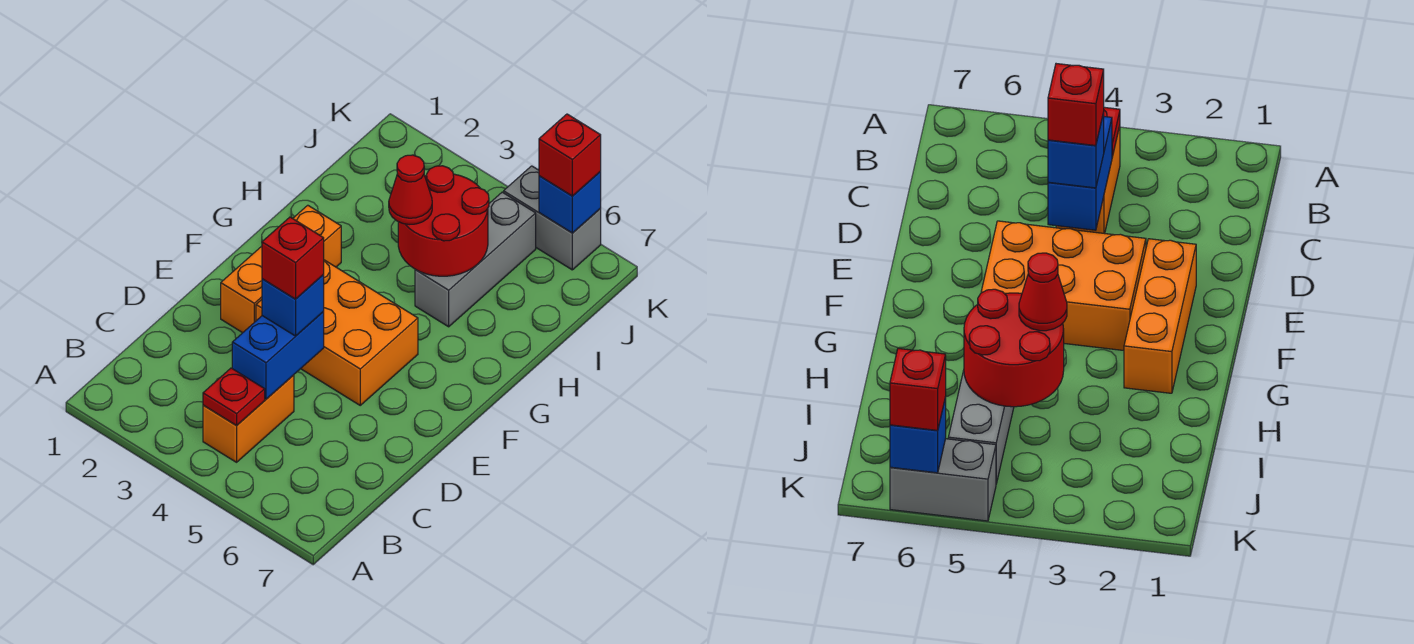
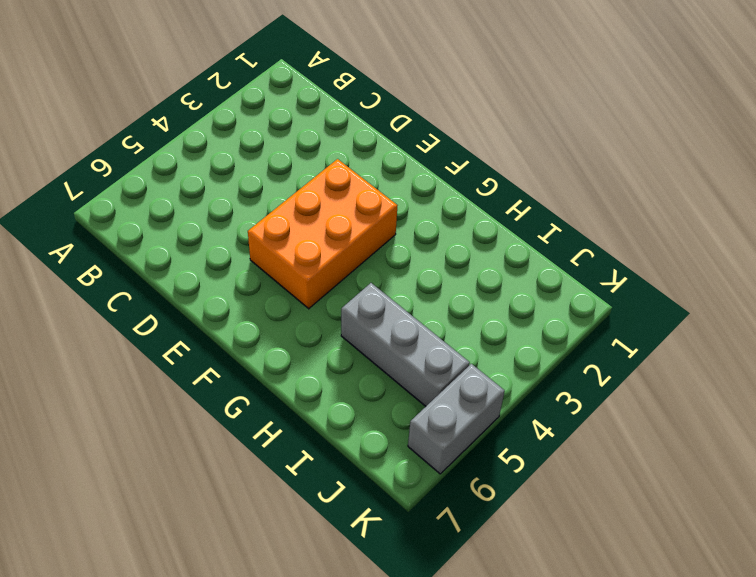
none -> orange 1x2 brick [203,375,294,462]
none -> orange 1x3 brick [221,205,341,333]
none -> red 1x1 plate [203,368,265,425]

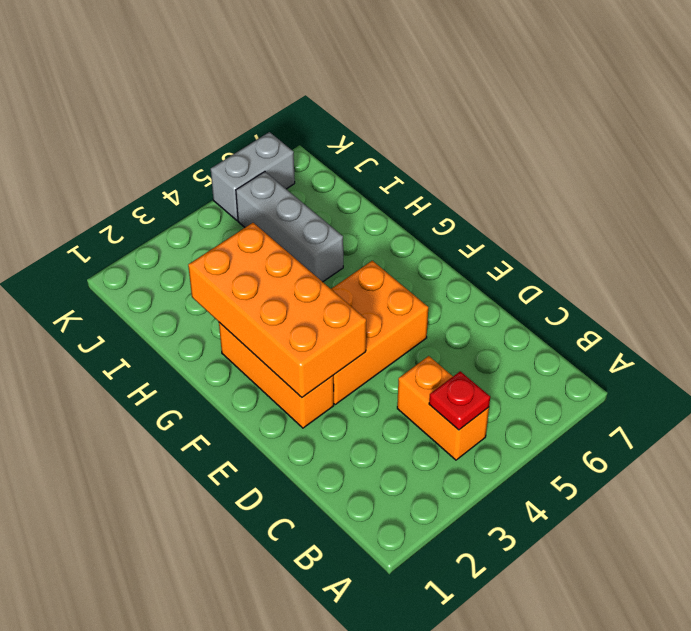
orange 2x4 brick [188,223,366,397] -> none
none -> blue 1x2 brick [232,312,324,399]
none -> red 2x2 round brick [398,166,489,276]
none -> blue 1x1 brick [539,172,601,233]

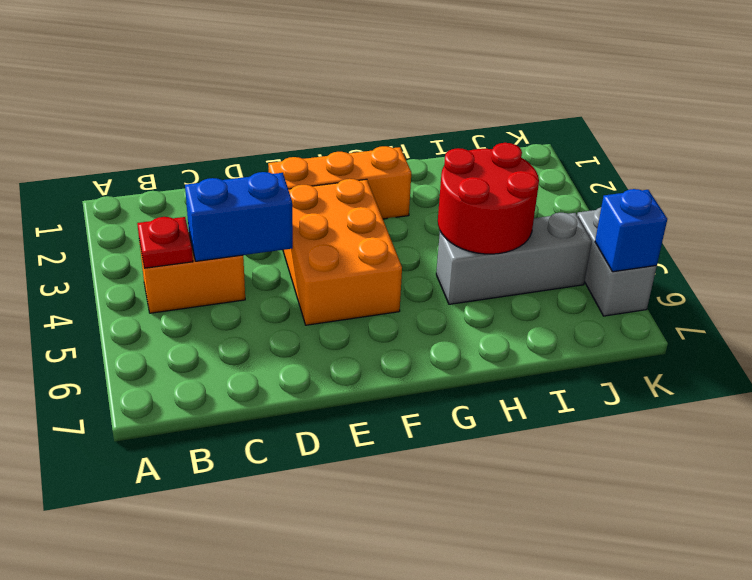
none -> blue 1x1 brick [262,275,324,336]
none -> red 1x1 cone [389,155,432,225]
none -> red 1x1 brick [539,114,601,196]

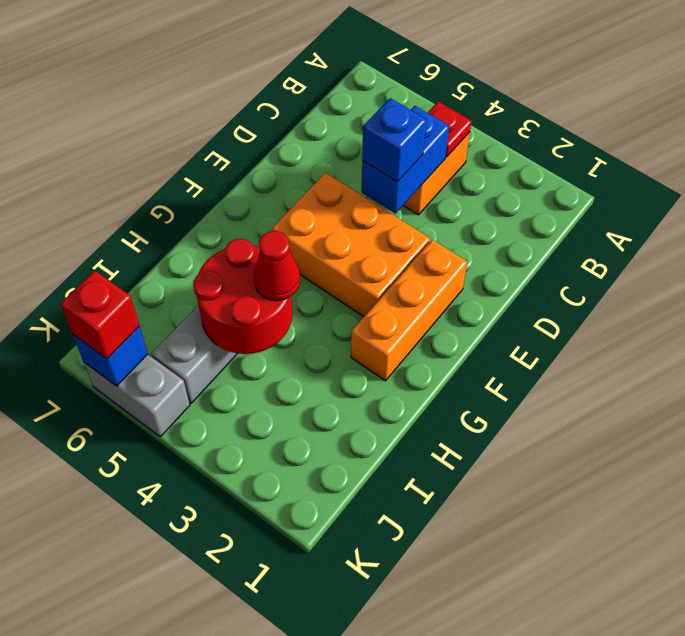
none -> red 1x1 brick [262,217,324,299]

